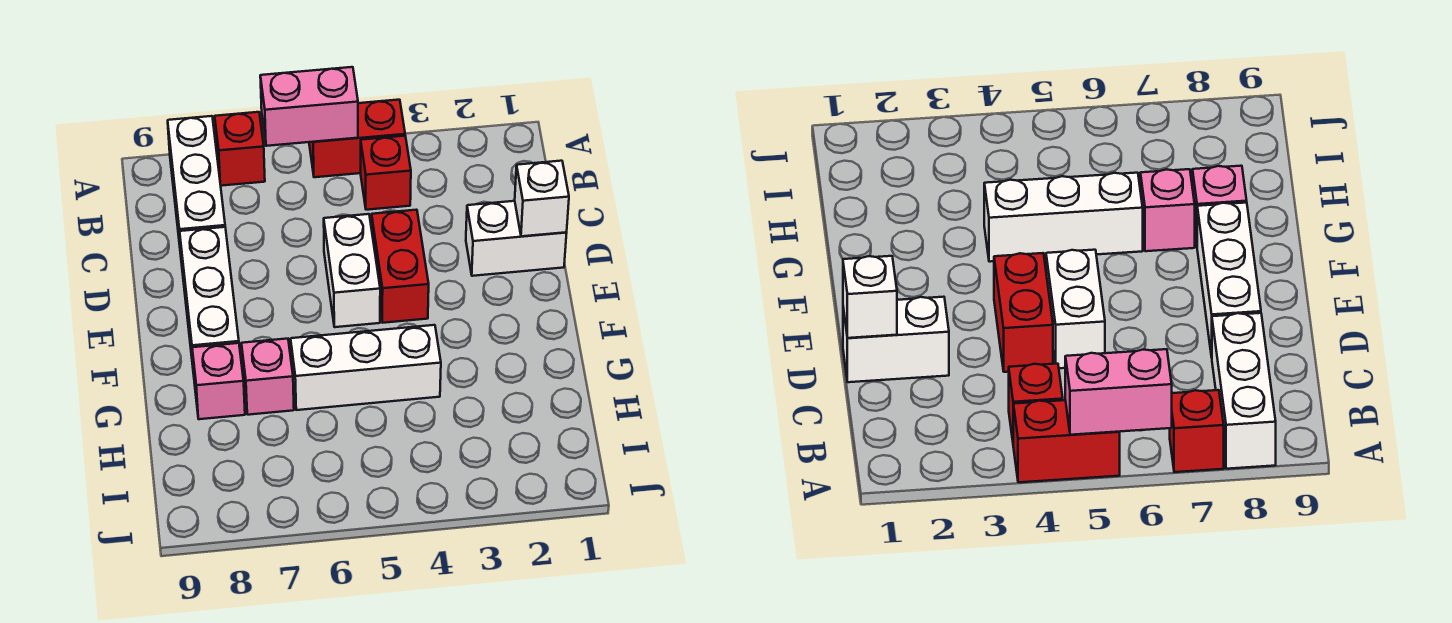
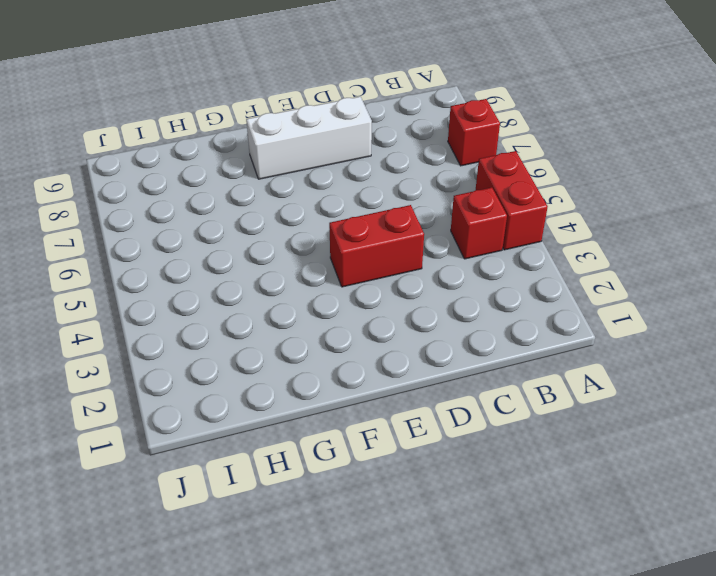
none -> white 1x3 brick [168,116,225,262]
none -> white 1x2 brick [466,201,567,276]
none -> white 1x2 brick [324,214,380,327]

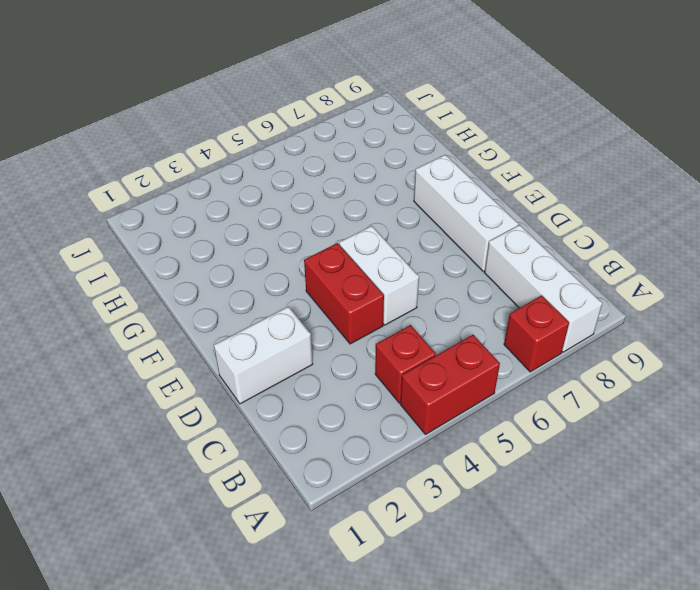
none -> white 1x3 brick [291,325,441,410]
none -> pink 1x1 brick [241,339,294,415]
none -> pink 1x1 brick [192,343,245,419]

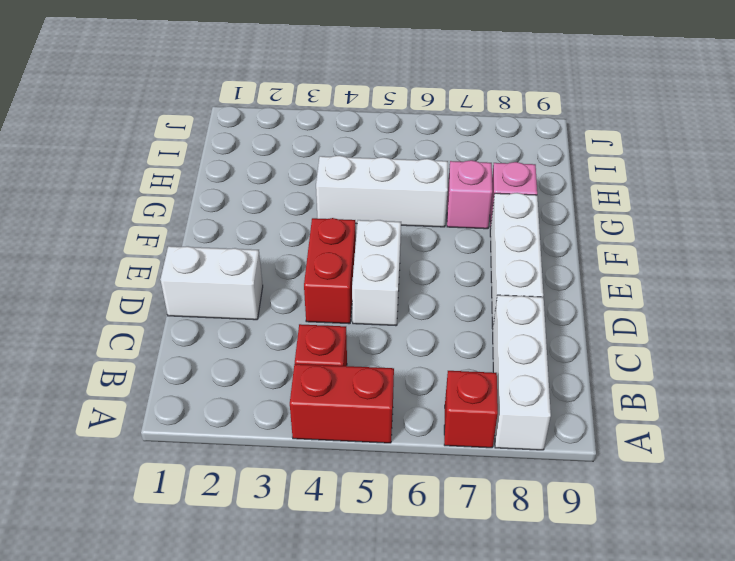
none -> pink 1x2 brick [260,67,358,146]
none -> white 1x1 brick [515,161,569,236]

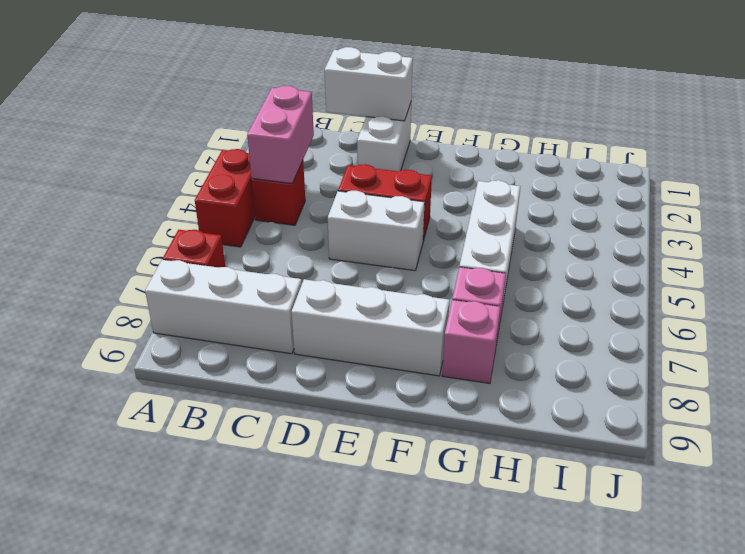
pink 1x2 brick [247,86,314,183] -> pink 1x2 brick moved to [260,67,358,146]
white 1x2 brick [325,47,413,121] -> white 1x1 brick [515,161,569,236]

